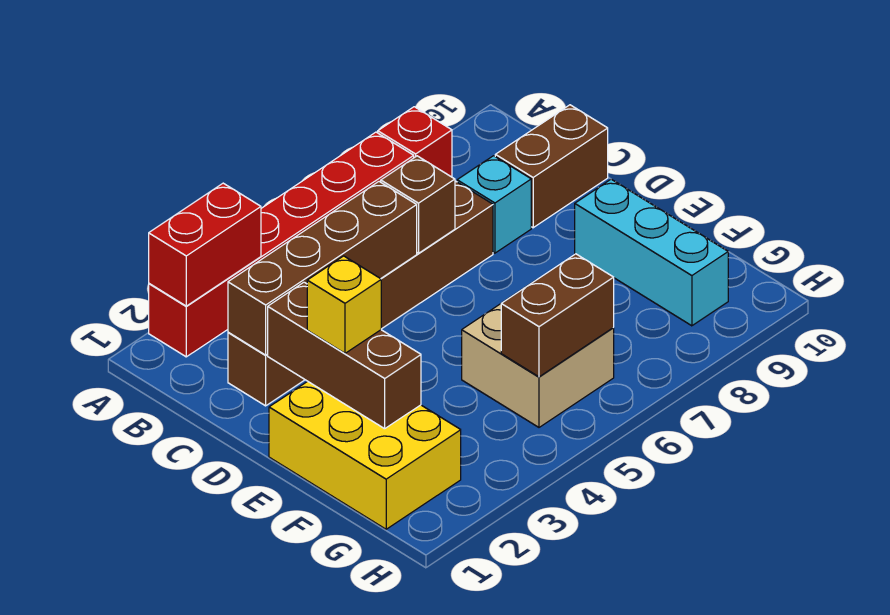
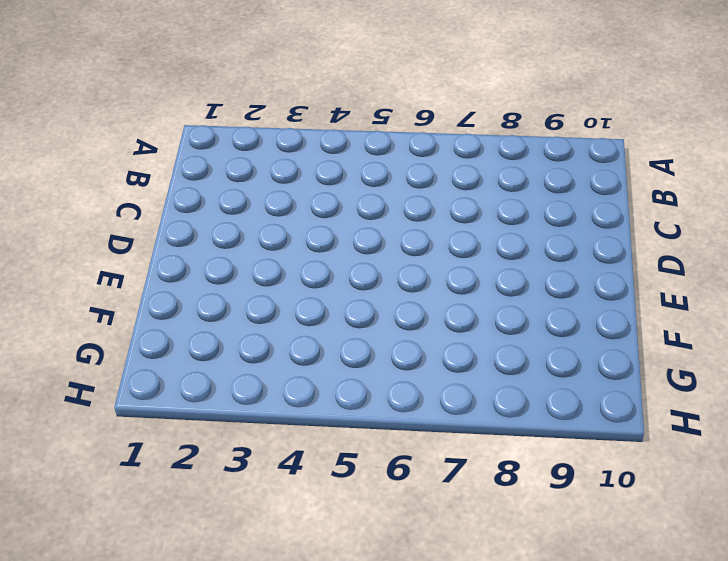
none -> red 1x6 brick [149,132,414,357]
none -> red 1x1 brick [378,107,452,177]
none -> brown 1x6 brick [228,181,493,406]

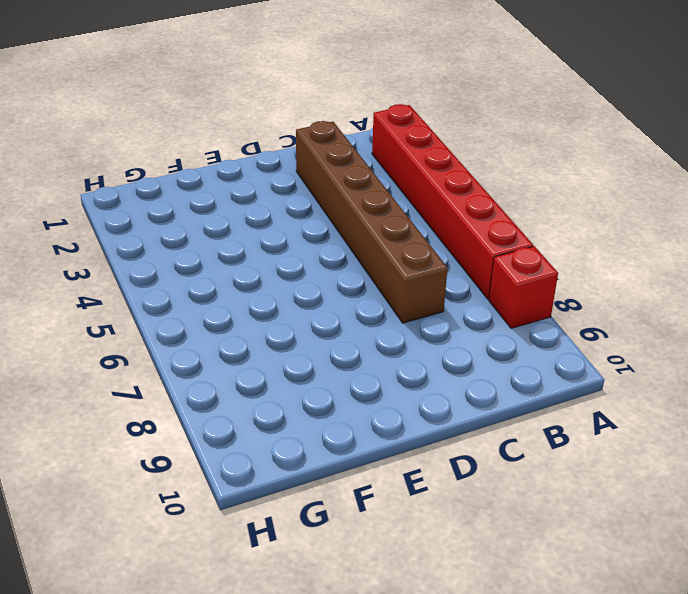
none -> cyan 1x1 brick [457,156,531,253]
none -> brown 1x2 brick [495,105,608,228]
none -> yellow 2x3 brick [269,381,461,529]

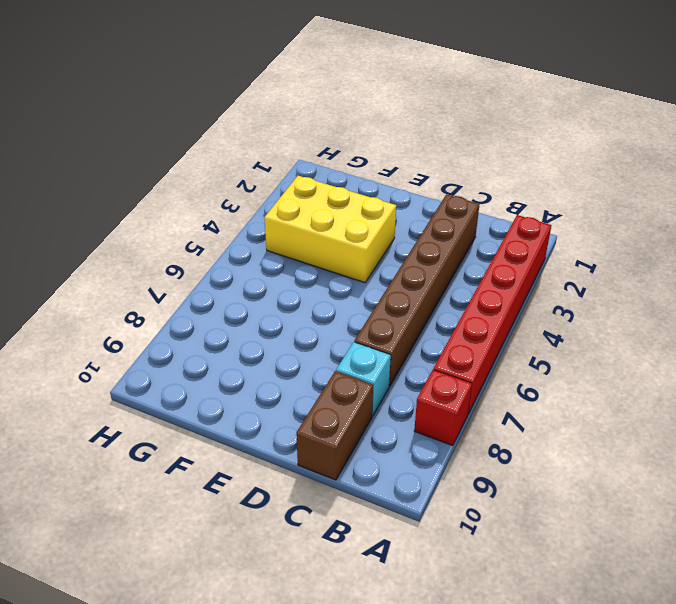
yellow 2x3 brick [264,176,396,283] -> yellow 2x3 brick moved to [269,381,461,529]
none -> cyan 1x3 brick [575,179,728,326]
none -> tan 2x2 brick [462,304,614,427]
none -> red 1x2 brick [149,183,261,306]

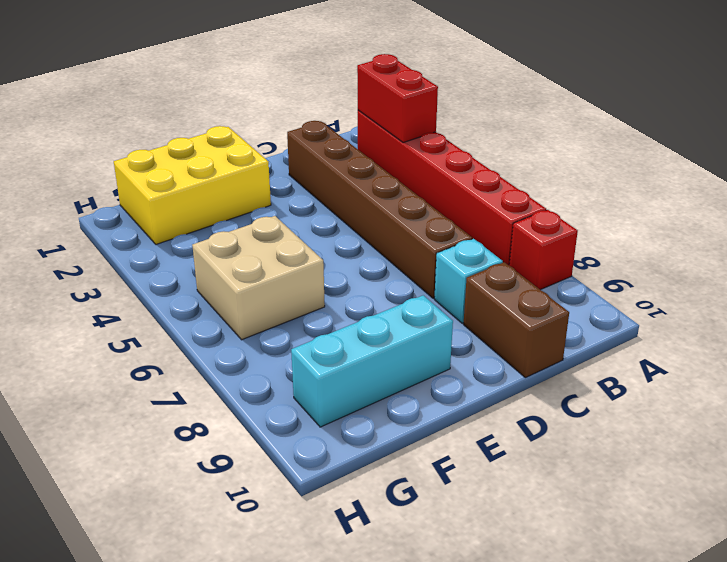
none -> brown 1x4 brick [228,182,417,355]
none -> brown 1x1 brick [381,156,455,253]
none -> brown 1x3 brick [268,282,421,429]

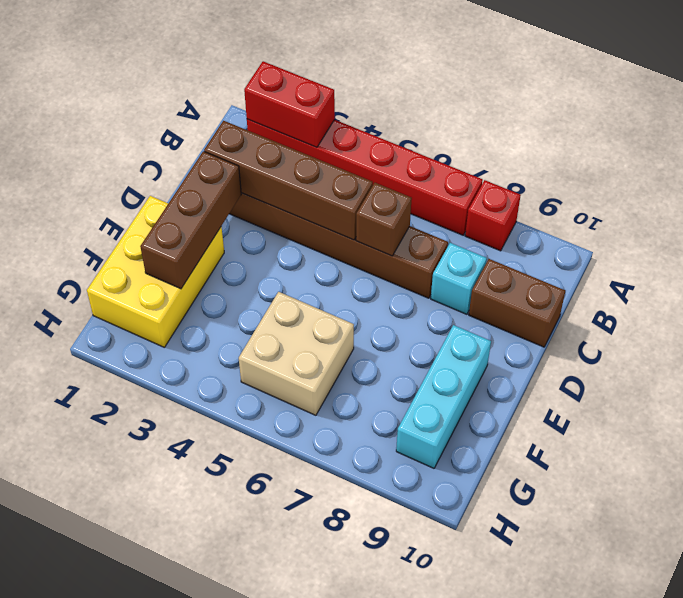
none -> brown 1x2 brick [501,254,614,377]
none -> yellow 1x1 brick [307,256,381,353]

